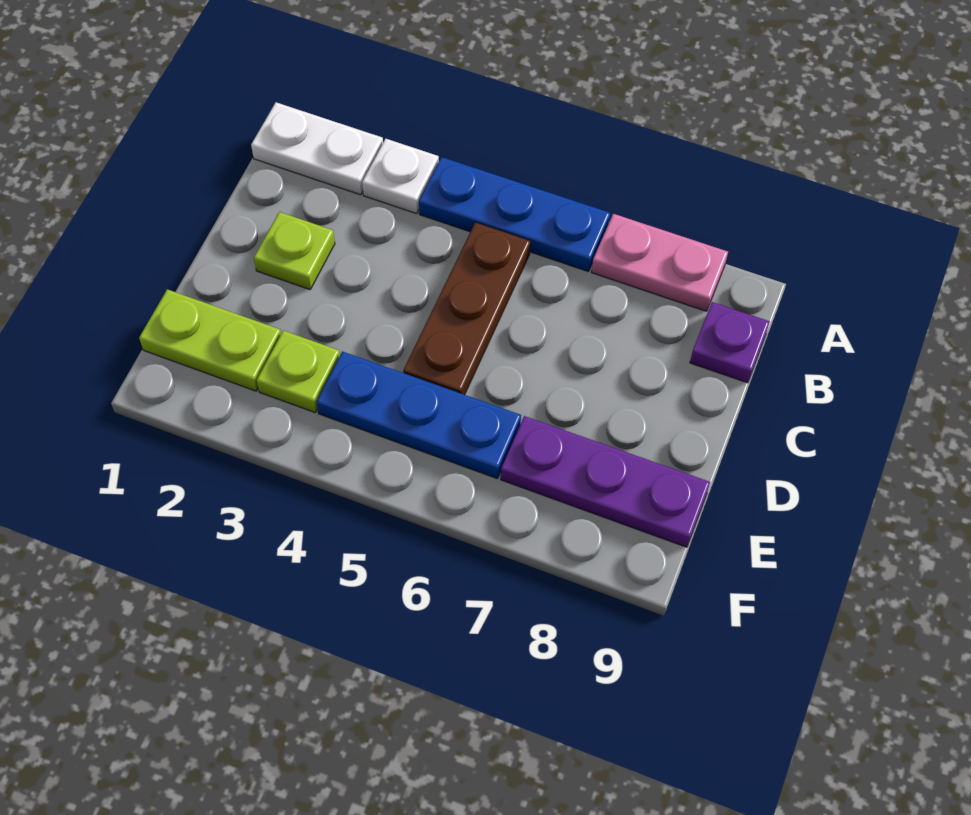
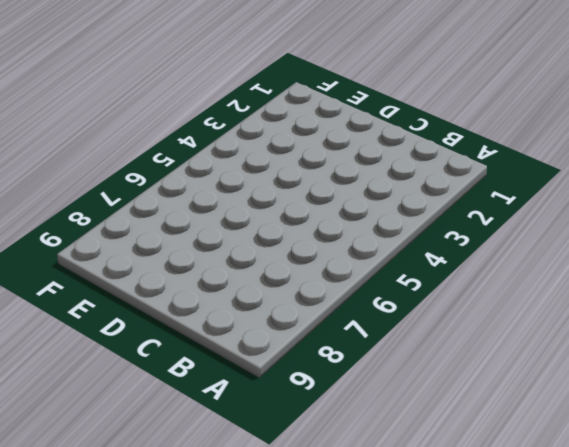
none -> white 1x2 plate [251,102,383,195]
none -> white 1x1 plate [362,139,439,214]

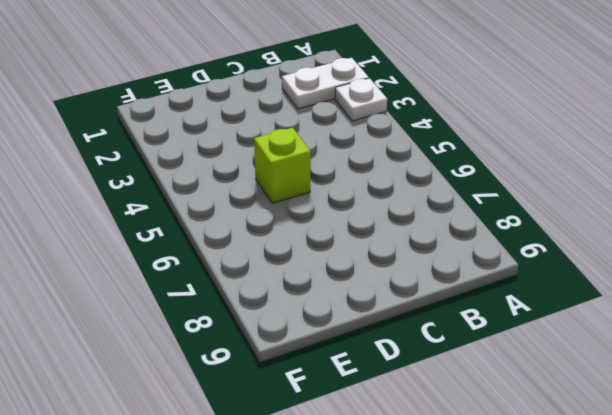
white 1x2 plate [282,58,369,109] -> white 1x2 plate turned to [251,102,383,195]
lime 1x1 brick [254,128,311,203] -> brown 1x3 plate [403,223,530,395]
none -> blue 1x3 plate [419,157,610,272]
none -> pink 1x2 plate [592,214,728,311]

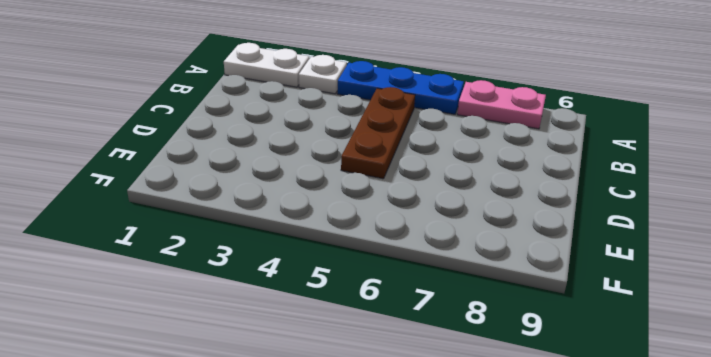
none -> purple 1x1 plate [690,302,770,383]
none -> lime 1x1 plate [254,212,335,290]

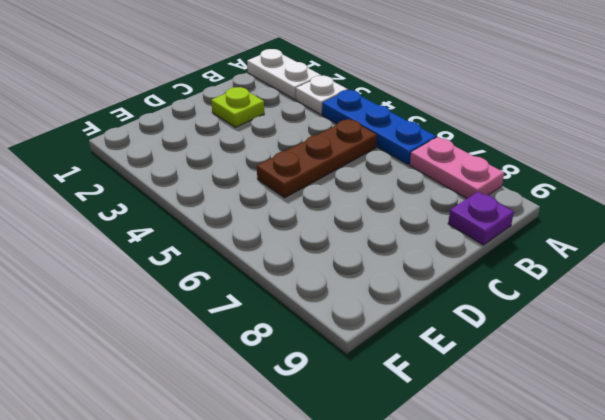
none -> lime 1x2 plate [139,289,281,391]
none -> lime 1x1 plate [257,331,340,412]

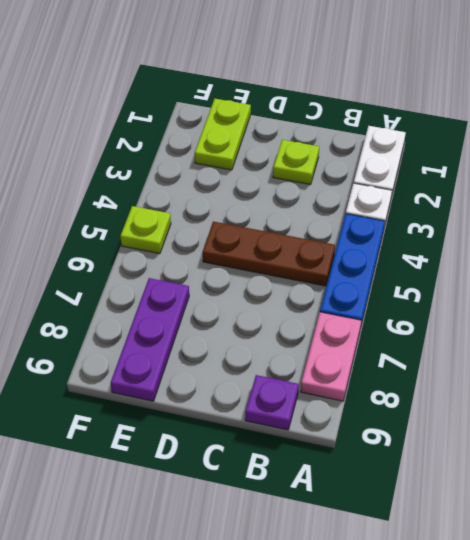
lime 1x1 plate [120,206,171,254] -> lime 1x1 plate moved to [257,331,340,412]
none -> blue 1x3 plate [317,351,521,479]

